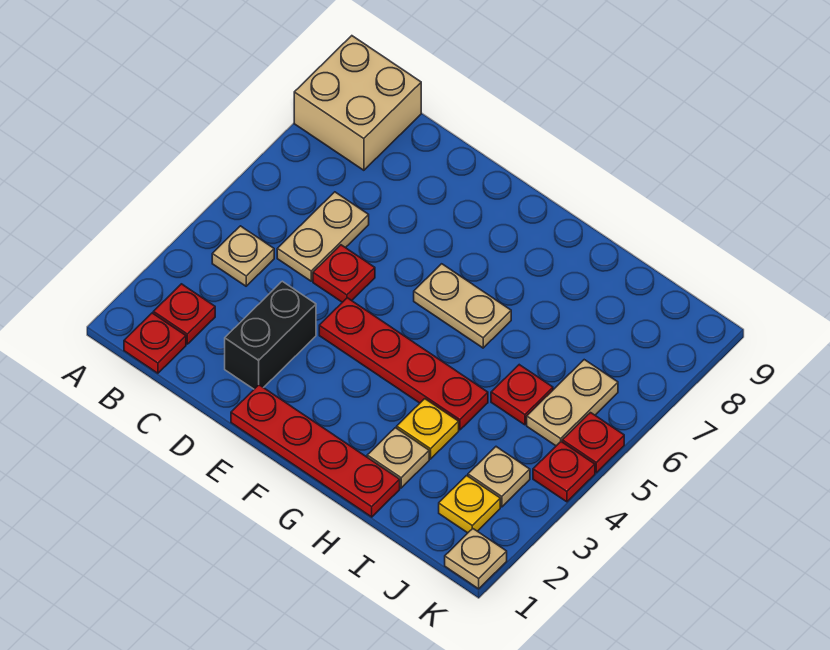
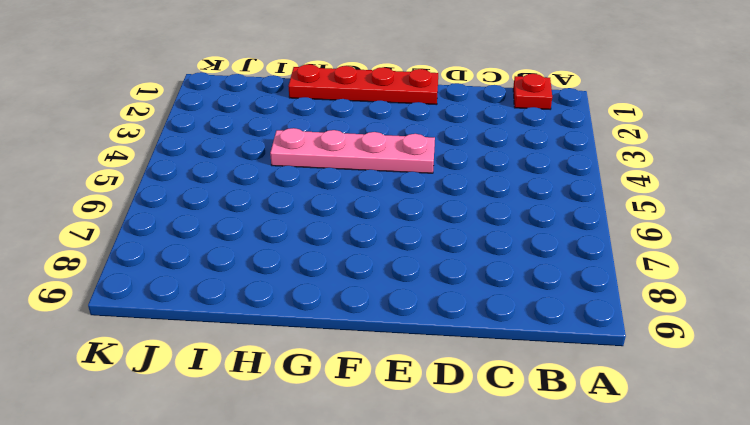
pink 1x4 plate [270,128,435,173] -> red 1x4 plate [319,298,488,430]
none -> tan 2x2 brick [294,36,421,170]
none -> red 1x1 plate [153,284,215,344]
none -> tan 1x1 plate [212,226,274,286]

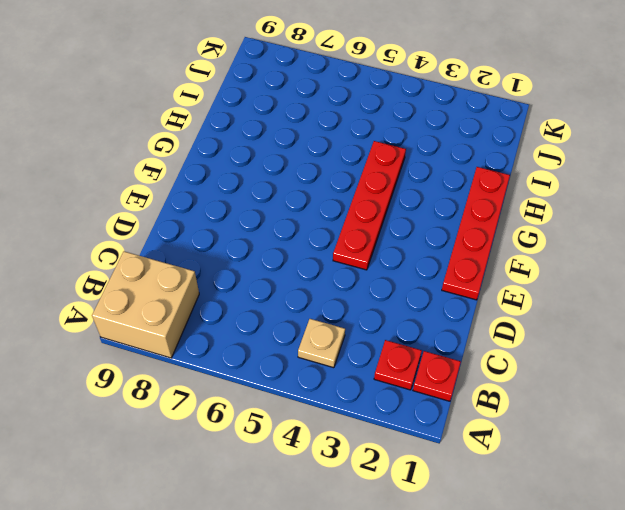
none -> tan 1x2 plate [277,192,369,281]
none -> black 1x2 brick [225,281,316,389]
none -> red 1x1 plate [313,245,375,302]

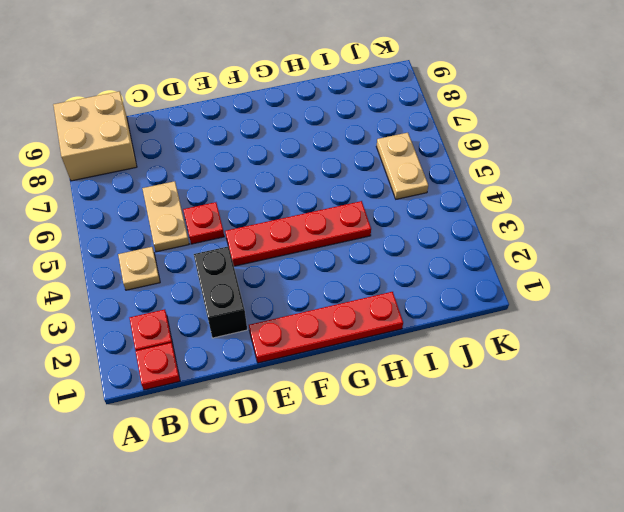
none -> tan 1x2 plate [414,264,511,348]
none -> tan 1x1 plate [367,428,429,488]
none -> yellow 1x1 plate [397,399,459,459]

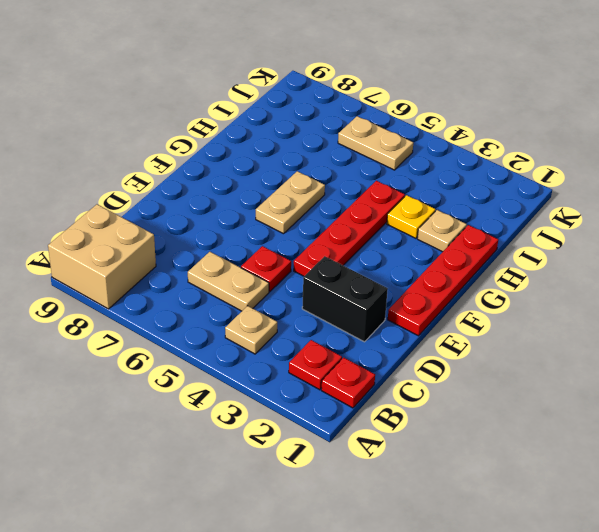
none -> red 1x1 plate [491,365,553,425]
none -> yellow 1x1 plate [439,476,500,533]
none -> tan 1x1 plate [468,447,530,507]

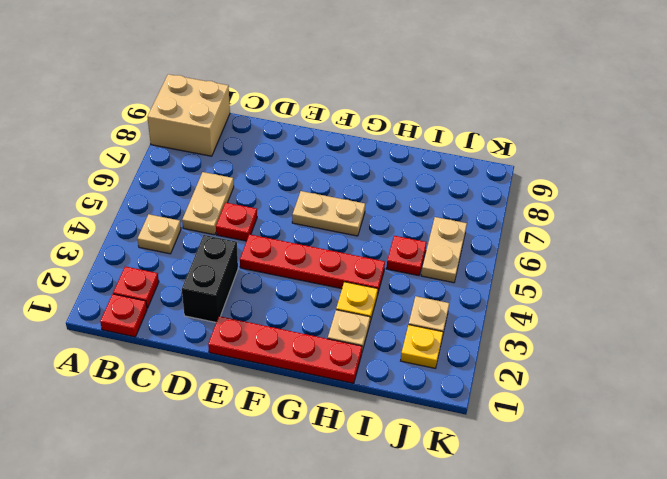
none -> tan 1x1 plate [445,529,507,589]
none -> red 1x1 plate [533,442,595,502]
none -> red 1x1 plate [562,413,624,473]

